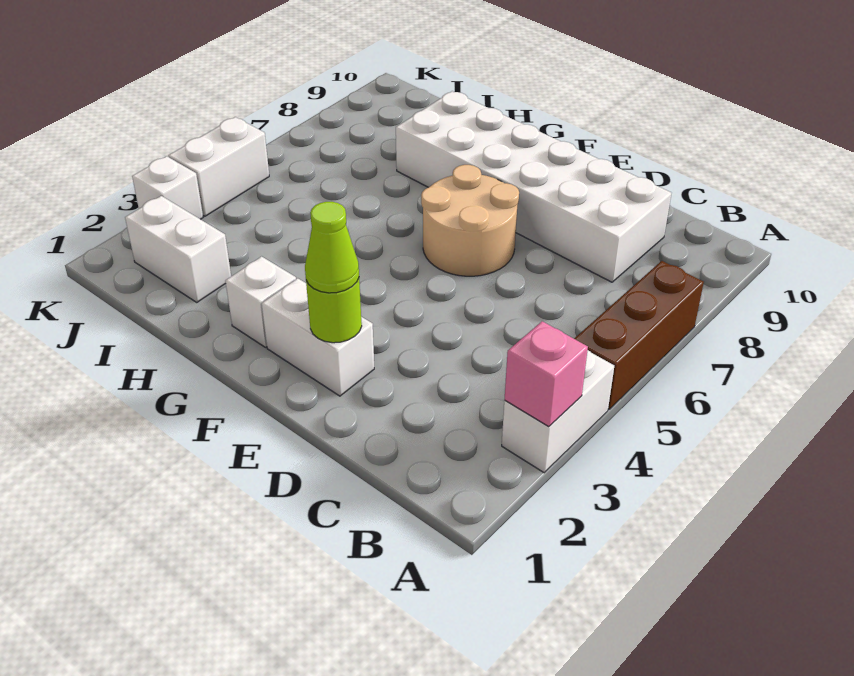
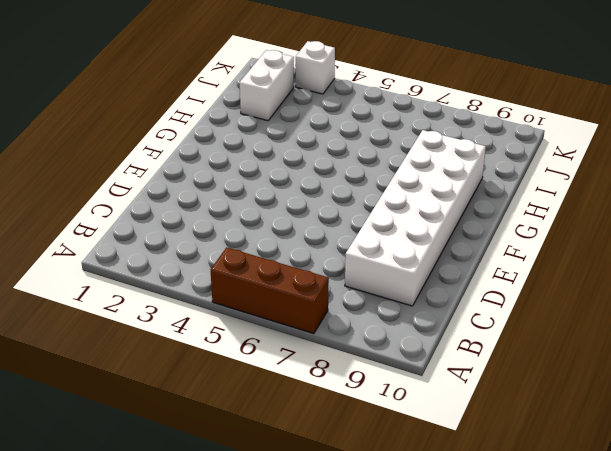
none -> white 1x2 brick [502,350,614,473]
none -> white 1x2 brick [262,278,374,396]
none -> tan 2x2 round brick [421,165,519,276]

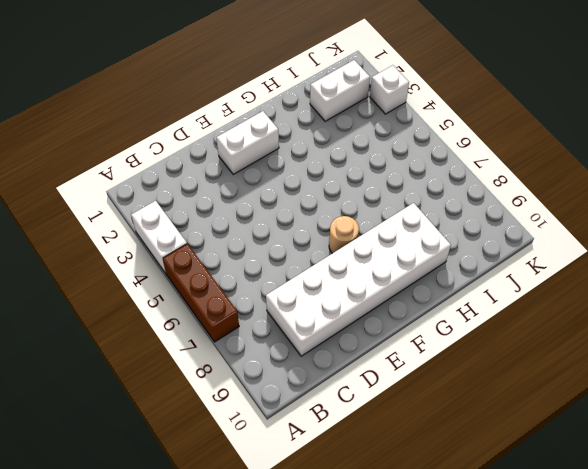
tan 1x1 round brick [329,216,359,253] -> tan 2x2 round brick [421,165,519,276]
none -> white 1x1 brick [225,256,296,347]
none -> white 1x2 brick [169,117,269,216]
none -> pink 1x1 brick [504,321,588,427]

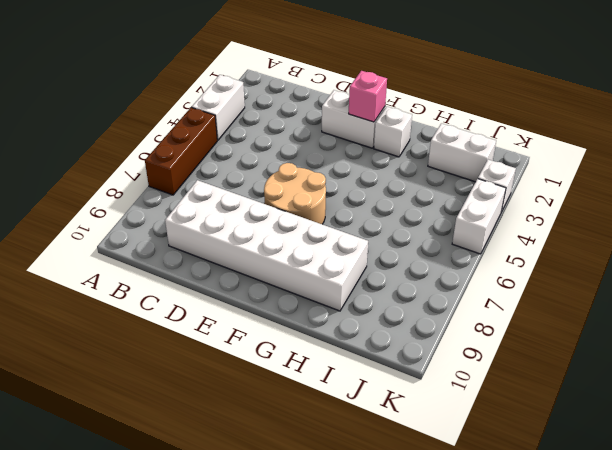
pink 1x1 brick [349,71,387,122] -> pink 1x1 brick moved to [504,321,588,427]
none -> lime 1x1 round brick [306,278,362,343]
none -> lime 1x1 cone [305,202,359,293]

